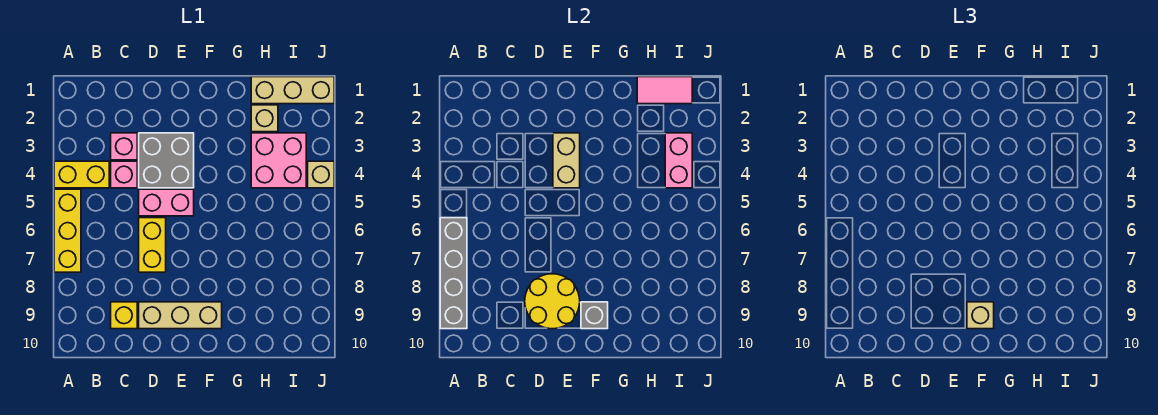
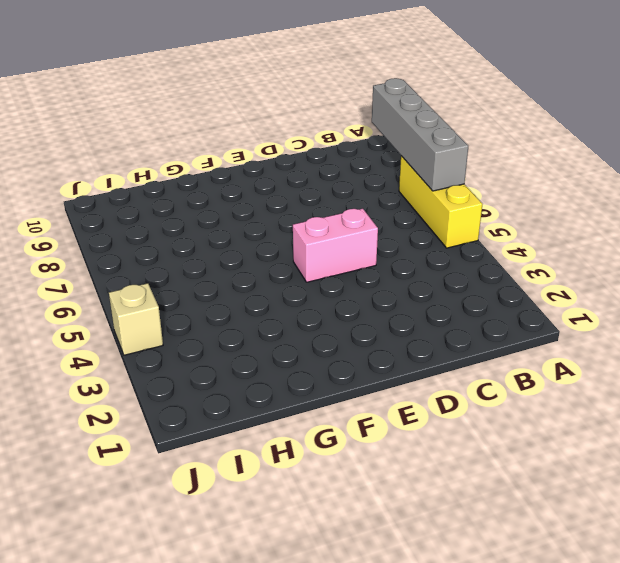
none -> yellow 1x2 brick [54,161,109,188]
none -> pink 1x1 brick [111,133,137,160]
none -> pink 1x1 brick [111,161,137,188]

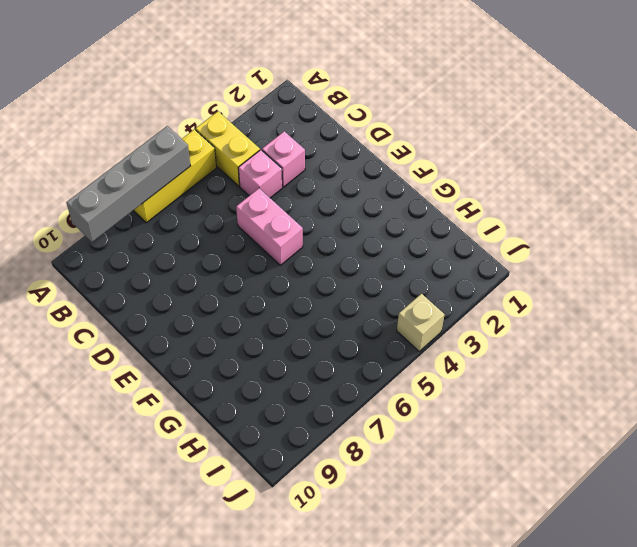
none -> yellow 1x1 brick [111,302,137,329]
none -> grey 2x2 brick [139,133,194,188]
none -> yellow 1x2 brick [139,218,166,272]

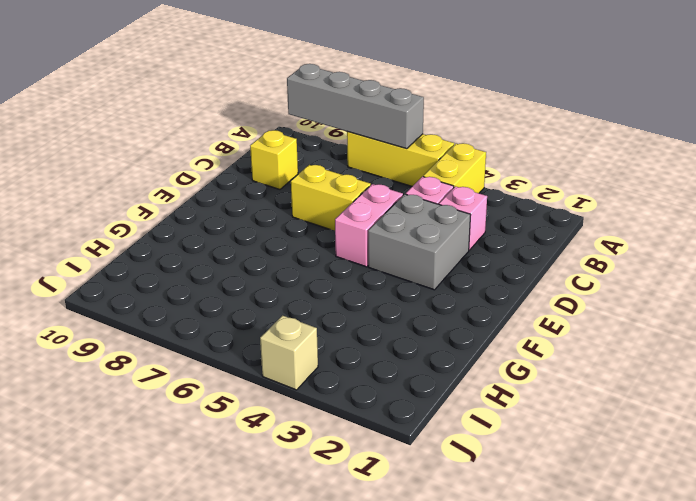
none -> tan 1x3 brick [139,302,222,329]
none -> tan 1x3 brick [251,77,334,104]
none -> tan 1x1 brick [251,105,278,132]

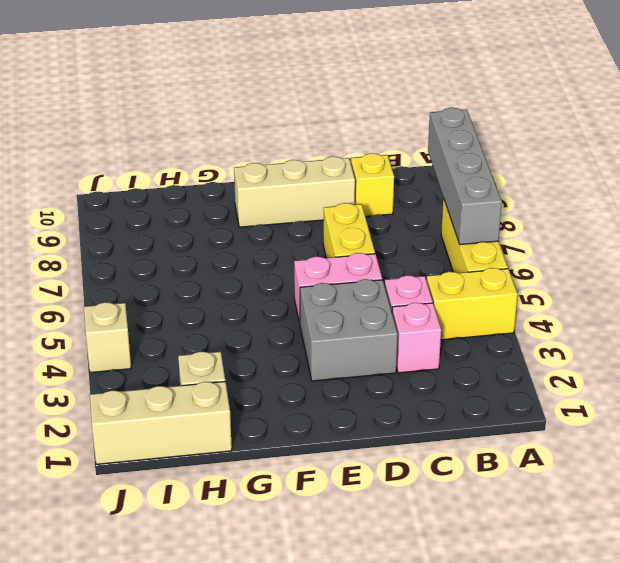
none -> pink 2x2 brick [251,133,306,188]
none -> yellow 2x2 round brick [525,274,580,329]
none -> tan 1x2 brick [553,133,580,188]

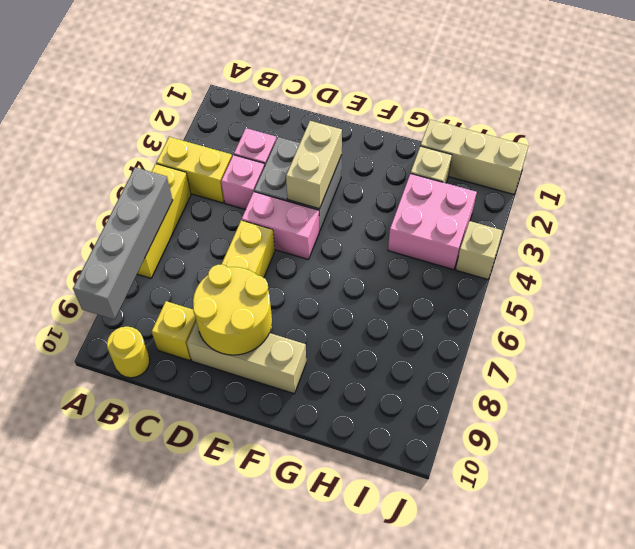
yellow 1x1 round brick [107,326,150,378] -> none
none -> grey 1x1 brick [581,302,608,329]
none -> pink 1x2 tile [637,77,692,104]
none -> pink 1x2 brick [665,133,692,188]

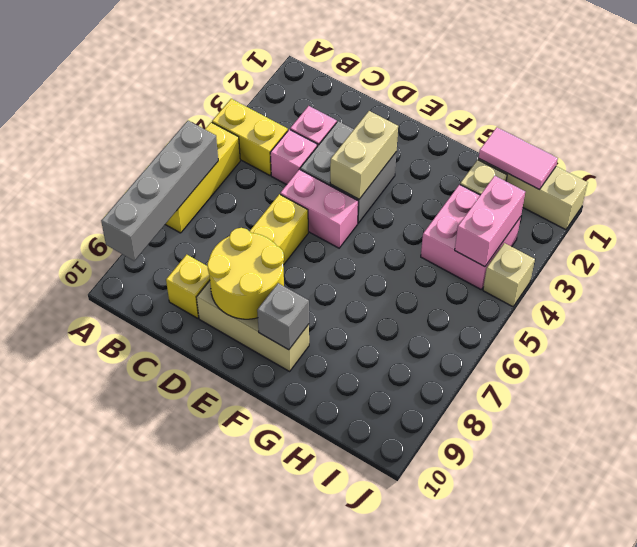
none -> tan 1x1 brick [967,302,994,329]

